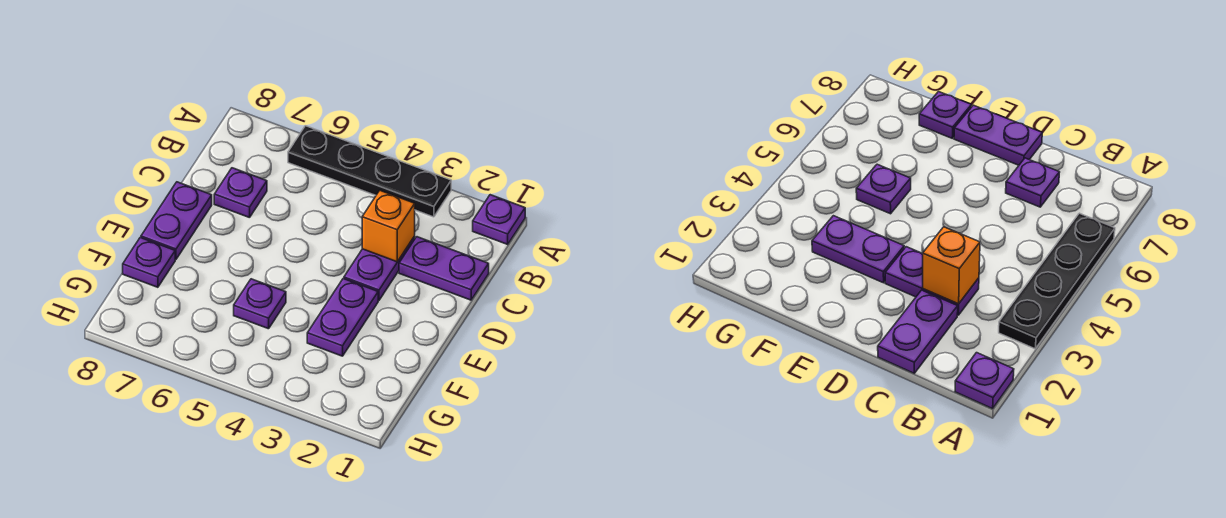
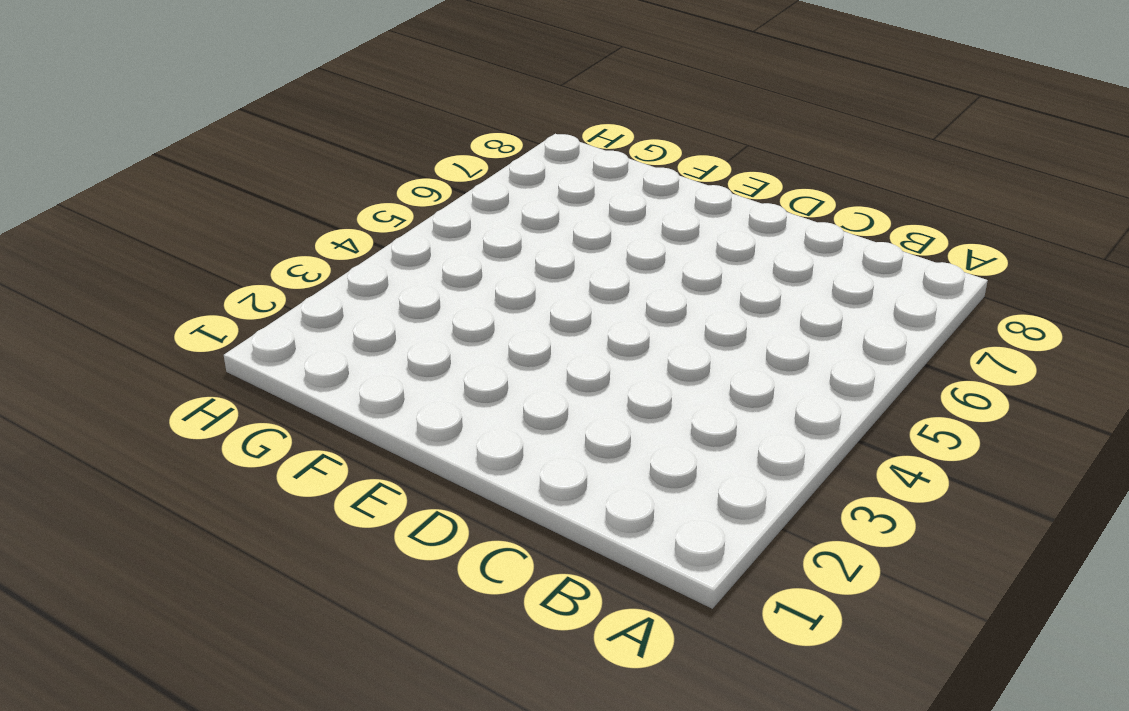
none -> purple 1x1 plate [473,195,525,244]
none -> black 1x4 plate [288,126,451,217]

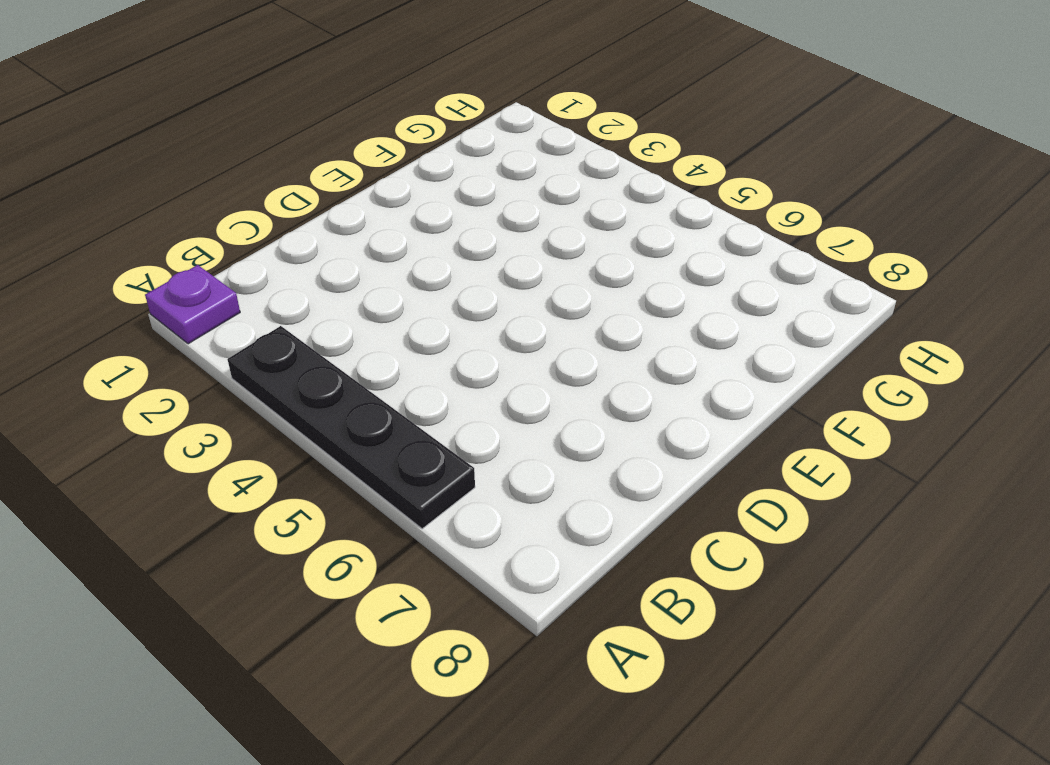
none -> purple 1x2 plate [399,237,489,300]
none -> purple 1x2 plate [344,236,415,300]

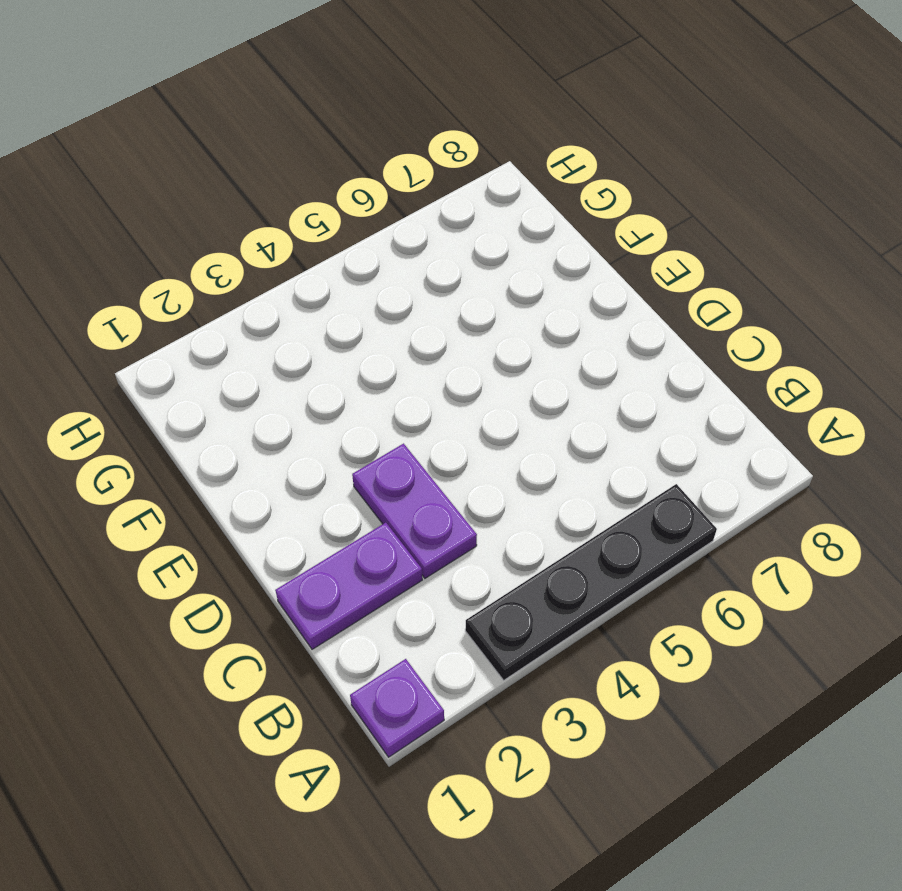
none -> purple 1x1 plate [214,168,267,218]
none -> purple 1x2 plate [141,182,212,259]

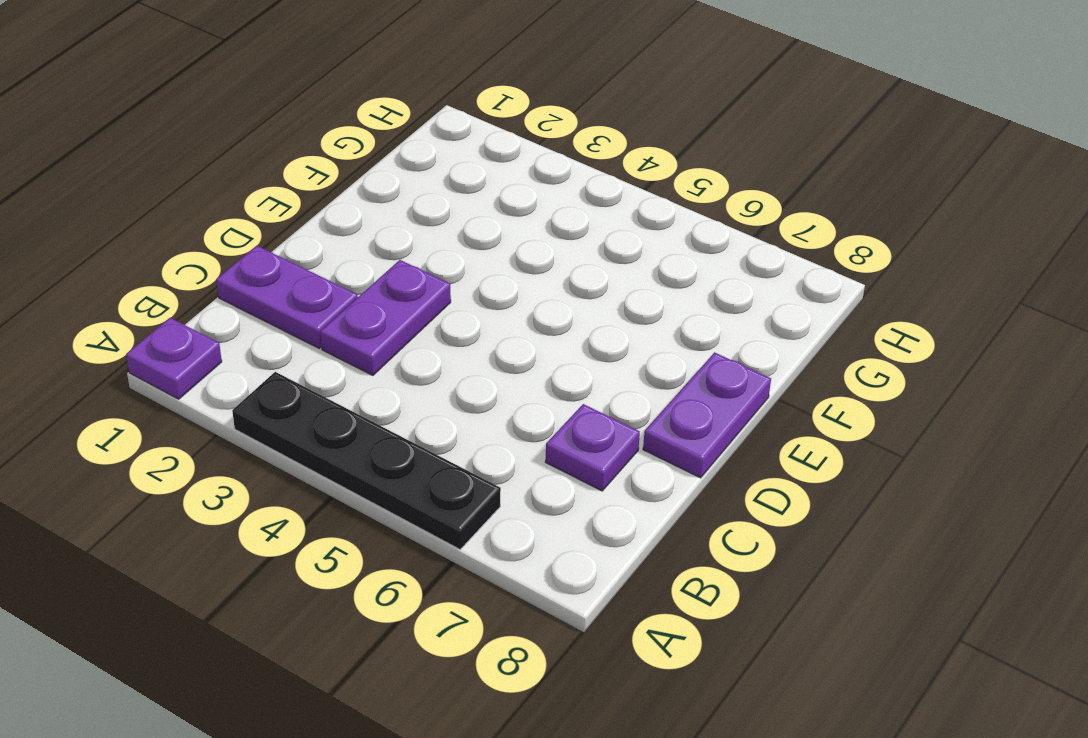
none -> purple 1x2 plate [307,279,378,356]
none -> purple 1x1 plate [234,279,286,329]

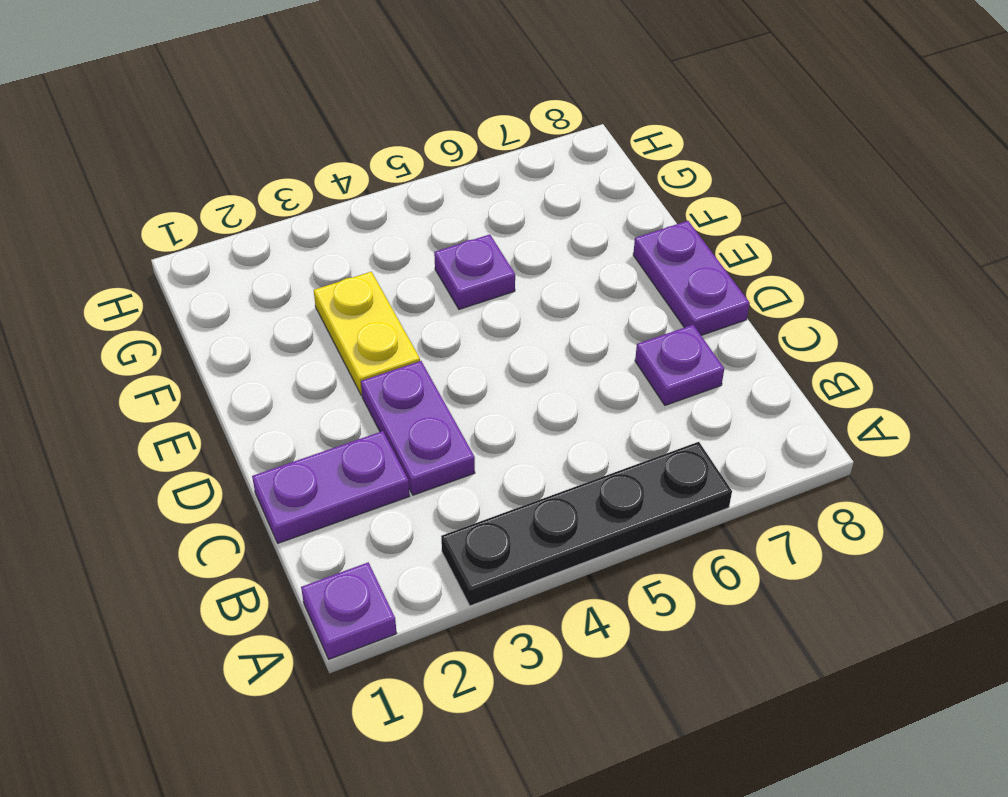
yellow 1x2 plate [314,272,420,395] -> purple 1x2 plate [307,279,378,356]
none -> purple 1x1 plate [123,238,175,287]
none -> orange 1x1 brick [362,191,415,262]

